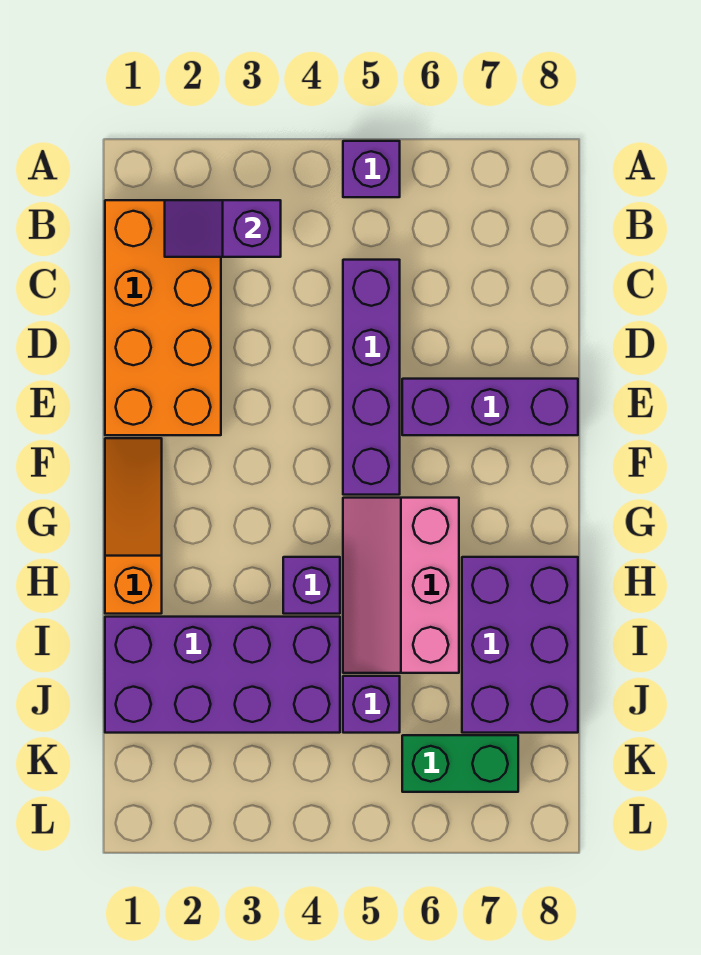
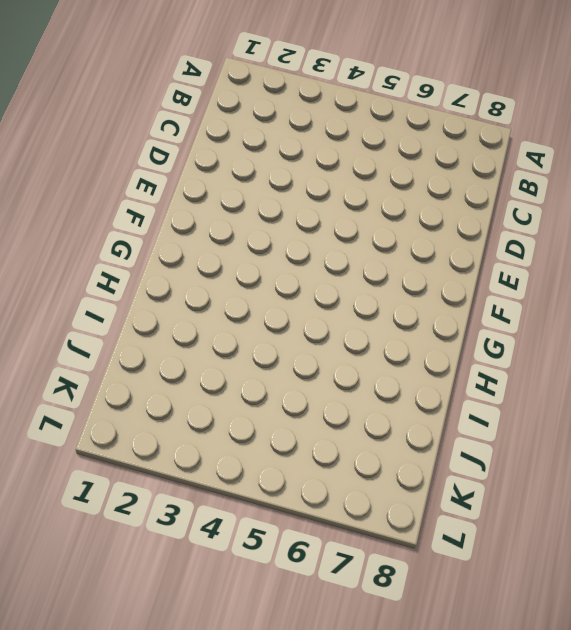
none -> purple 1x1 brick [343,141,400,197]
none -> orange 2x4 brick [105,200,221,435]
none -> purple 1x4 brick [343,260,400,495]

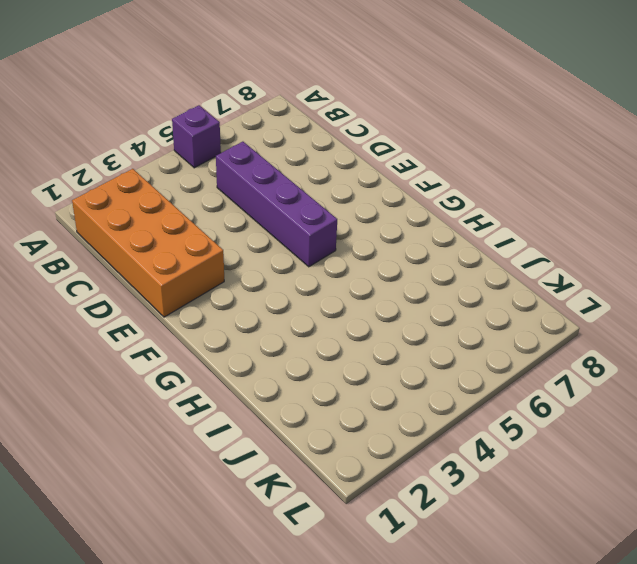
none -> purple 1x3 brick [402,379,578,435]
none -> orange 1x3 slope [105,438,162,614]
none -> pink 2x3 slope [343,498,459,673]

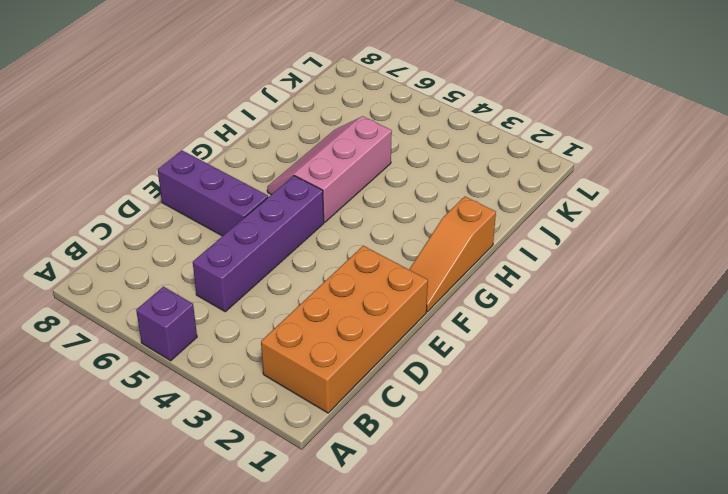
pink 2x3 slope [267,116,392,222] -> pink 2x3 slope turned to [343,498,459,673]
none -> purple 1x1 brick [283,557,340,614]
none -> purple 2x3 brick [462,557,578,733]
none -> purple 2x4 brick [105,617,340,733]

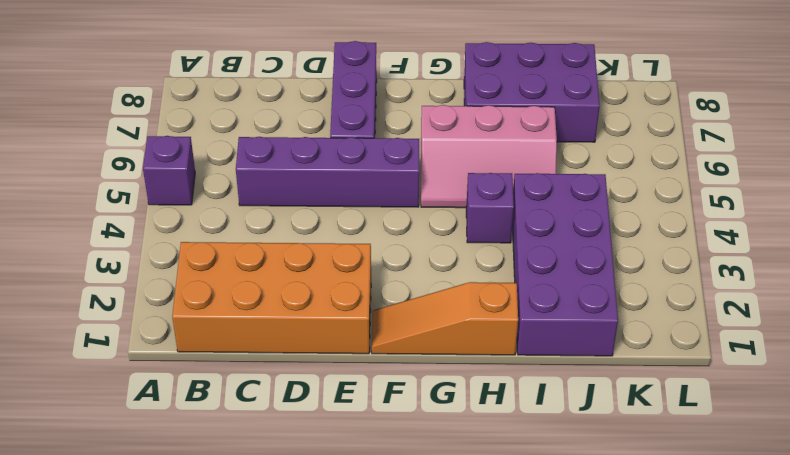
none -> purple 1x1 brick [343,676,400,733]
none -> green 1x2 brick [402,735,518,792]
none -> purple 1x2 slope [165,200,281,257]

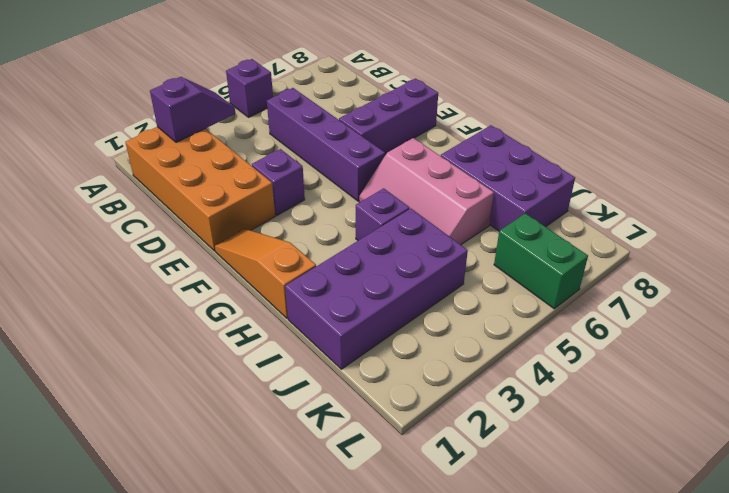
purple 1x2 slope [150,77,235,142] -> purple 1x2 slope turned to [165,200,281,257]
purple 1x1 brick [252,149,305,215] -> purple 1x1 brick moved to [343,676,400,733]
green 1x2 brick [494,213,588,309] -> green 1x2 brick turned to [402,735,518,792]

